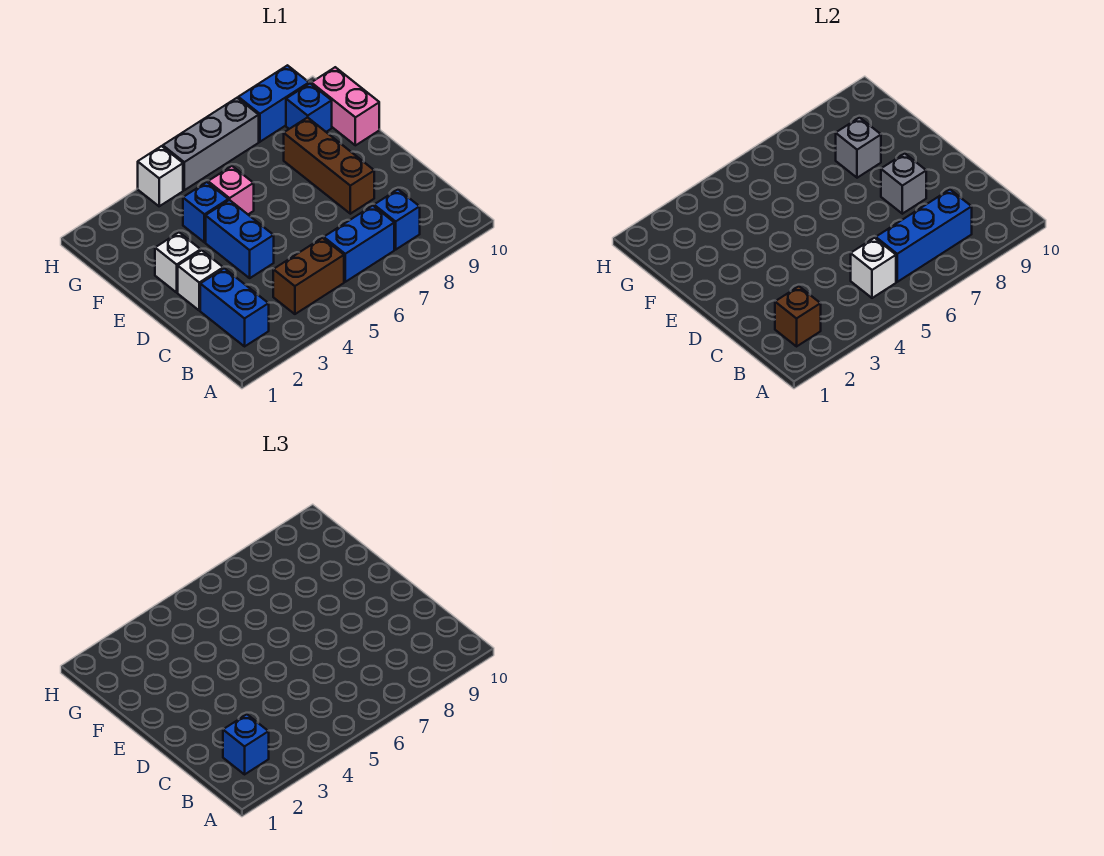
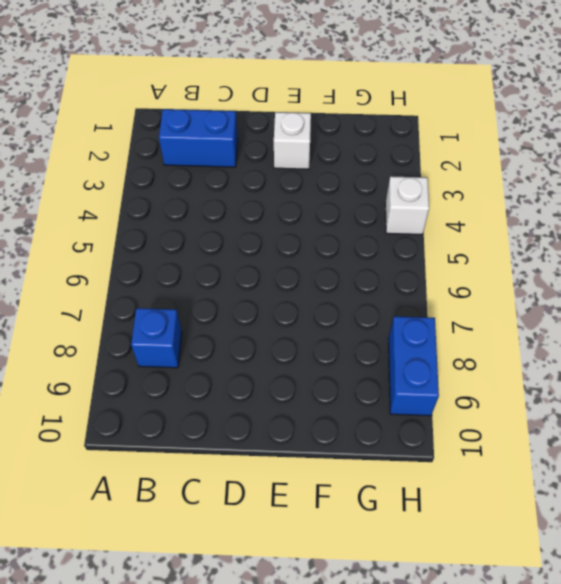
none -> brown 1x2 brick [273,238,344,314]
none -> blue 1x2 brick [324,206,394,282]
none -> white 1x1 brick [178,250,223,310]

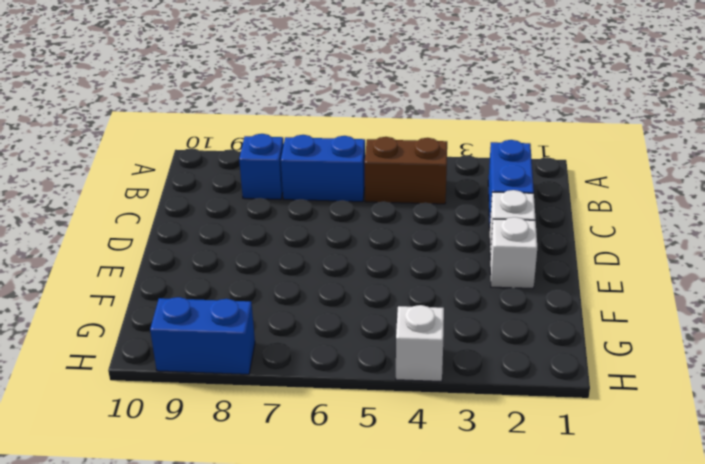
none -> blue 1x2 brick [206,200,274,278]
none -> brown 1x3 brick [284,117,374,214]
none -> blue 1x1 brick [183,182,228,242]

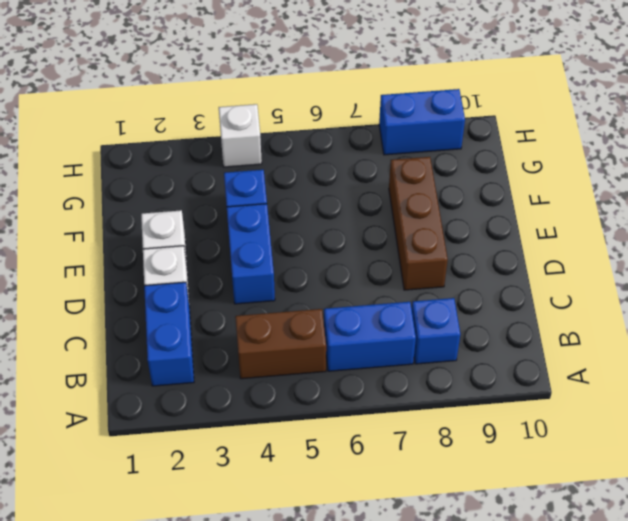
none -> pink 1x1 brick [208,166,254,214]
none -> pink 1x2 brick [311,67,379,145]
none -> blue 1x1 brick [286,84,332,132]

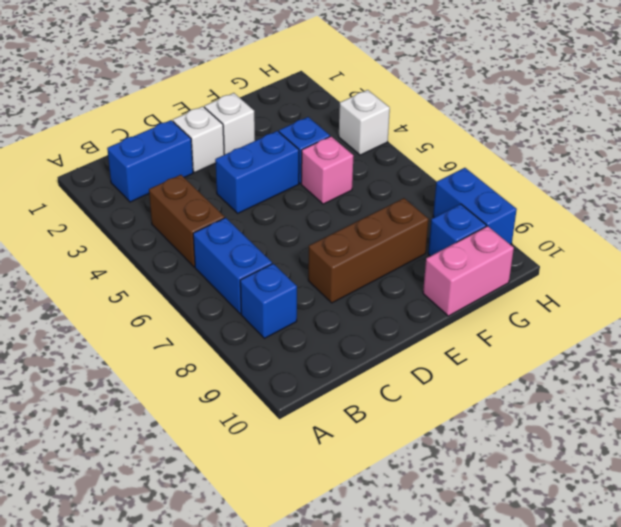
none -> grey 1x3 brick [163,98,259,190]
none -> brown 1x1 brick [775,286,821,346]
none -> white 1x1 brick [851,238,896,298]

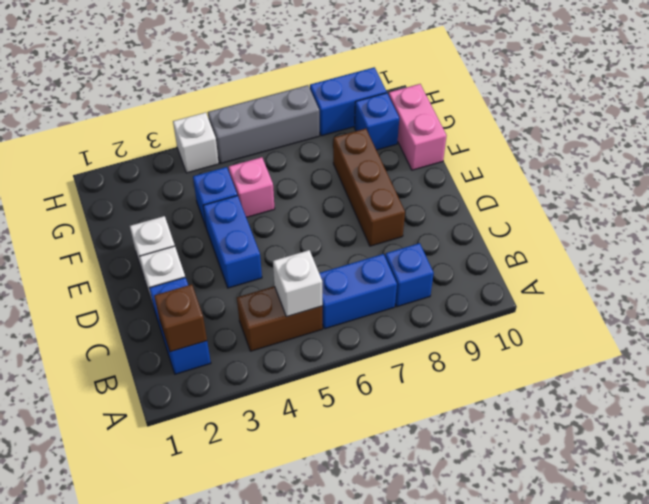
none -> blue 1x3 brick [876,190,972,282]
none -> grey 1x1 brick [881,153,926,214]
none -> grey 1x1 brick [836,118,881,178]

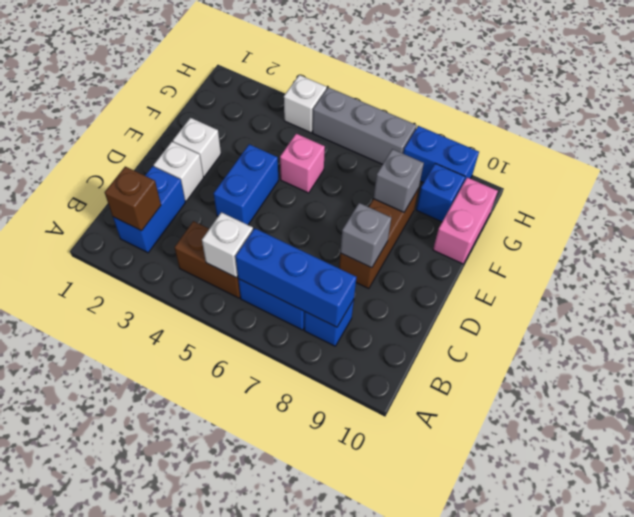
none -> blue 1x1 brick [183,182,228,242]
none -> blue 1x1 brick [223,714,269,774]

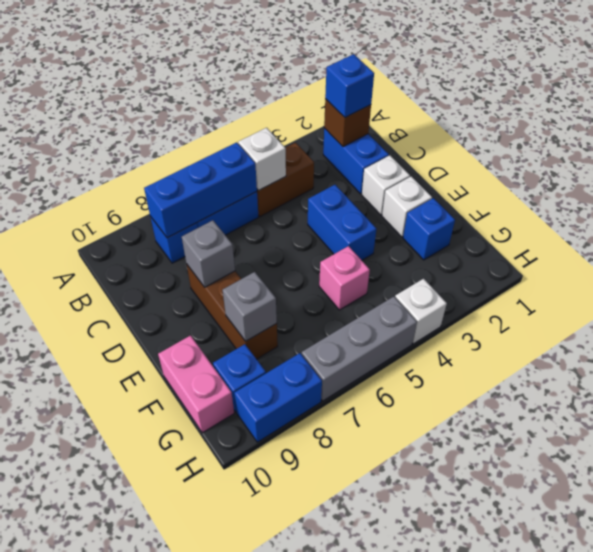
blue 1x1 brick [403,198,455,260] -> blue 1x1 brick moved to [183,182,228,242]

